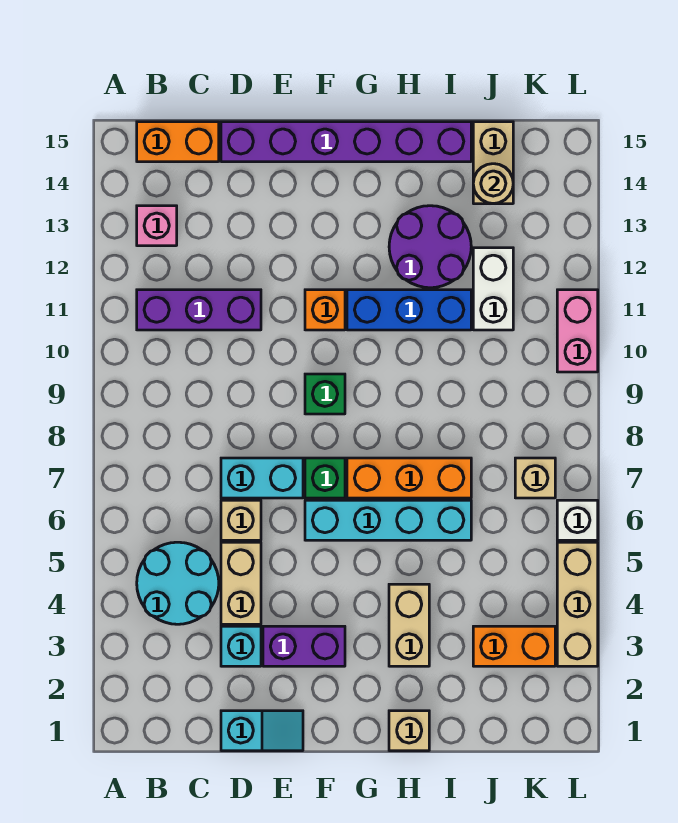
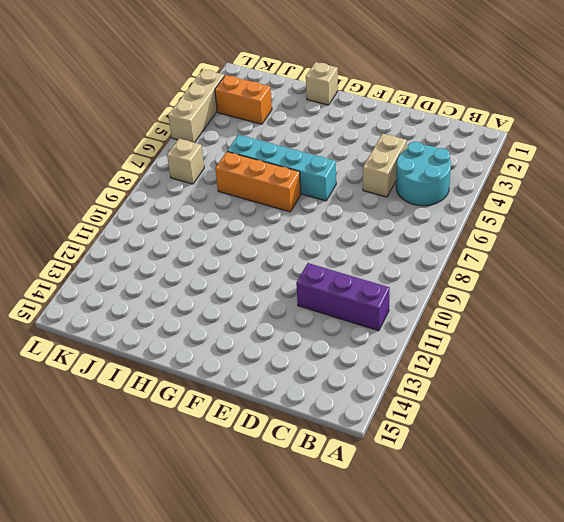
none -> pink 1x1 brick [137,206,177,246]
none -> orange 1x2 brick [137,122,219,162]
none -> cyan 1x2 slope [221,711,303,751]

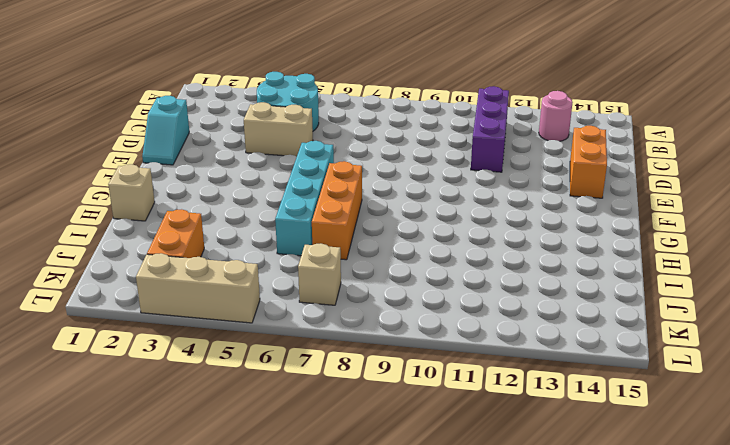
pink 1x1 round brick [539,91,573,141] -> pink 1x1 brick [137,206,177,246]
orange 1x2 brick [570,126,607,198] -> orange 1x2 brick moved to [137,122,219,162]
none -> cyan 1x1 brick [221,626,261,666]
none -> tan 1x1 brick [221,500,261,540]
none -> cyan 1x2 brick [221,458,303,498]

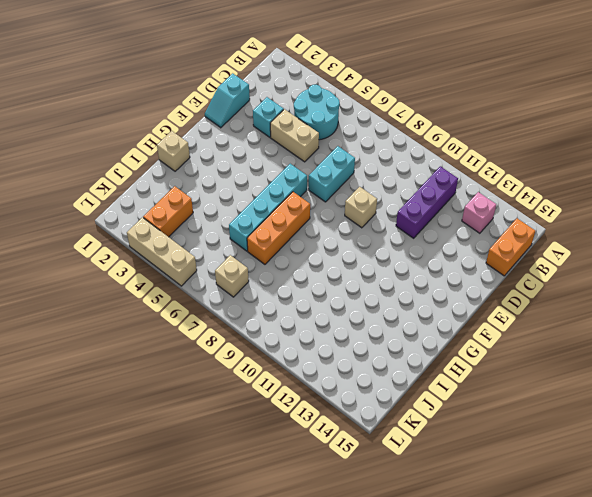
tan 1x1 brick [345,187,377,228] -> tan 1x1 brick moved to [221,500,261,540]
none -> purple 1x6 brick [221,122,471,162]
none -> purple 1x2 brick [263,626,345,666]
none -> green 1x1 brick [305,458,345,498]

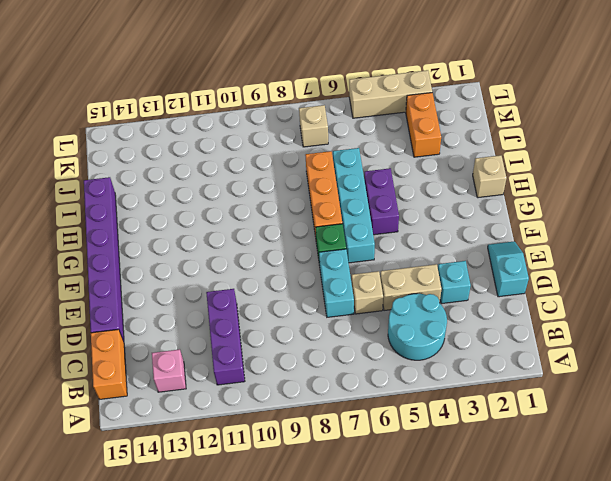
purple 1x2 brick [364,168,399,235] -> purple 1x2 brick moved to [263,626,345,666]
none -> green 1x1 brick [305,374,345,414]
none -> orange 1x1 brick [305,290,345,330]
none -> blue 1x3 brick [347,290,471,330]

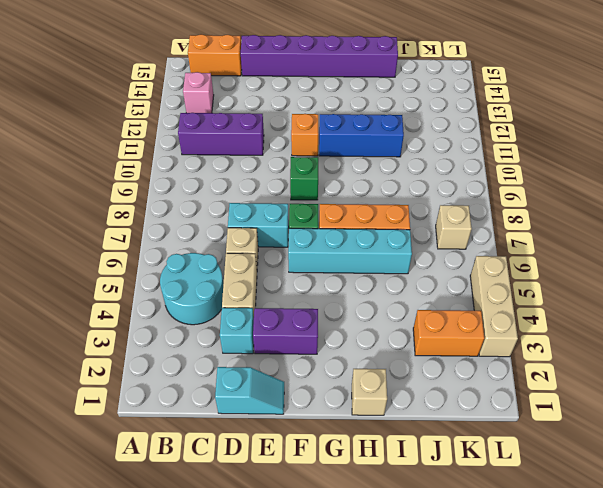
none -> tan 1x2 brick [389,584,429,666]
none -> purple 2x2 round brick [389,206,471,288]
none -> white 1x2 brick [473,248,513,330]

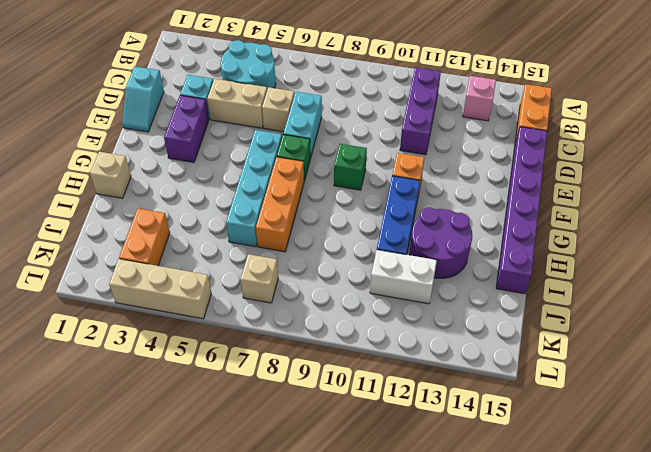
none -> tan 1x2 brick [389,584,429,666]
none -> tan 1x2 brick [473,122,513,204]
none -> white 1x1 brick [557,500,598,540]

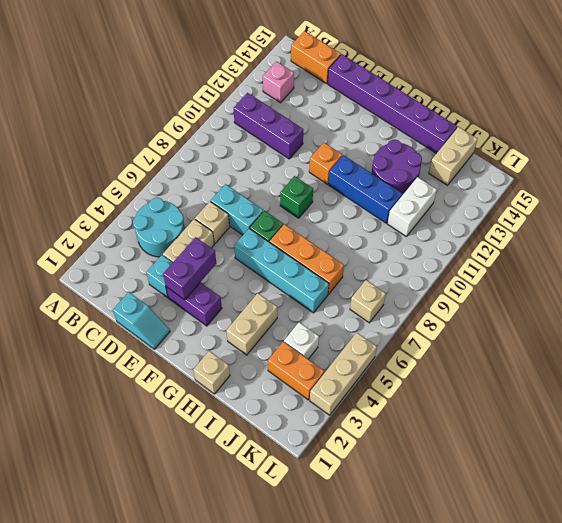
purple 1x2 brick [163,237,216,300] -> none
white 1x1 brick [284,322,319,359] -> white 1x1 brick moved to [557,500,598,540]
none -> pink 1x2 brick [557,290,598,372]
none -> tan 1x1 round brick [473,164,513,204]

